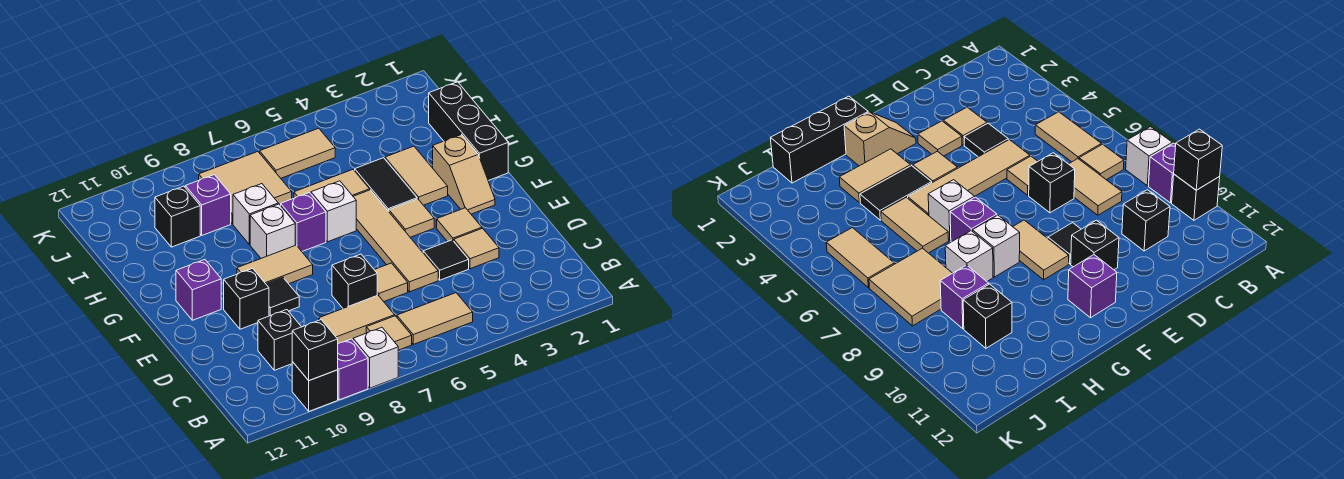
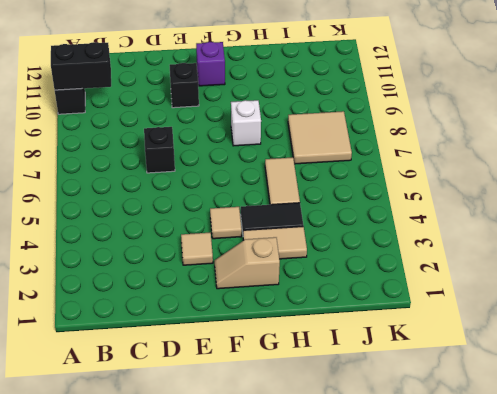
black 1x2 brick [51,42,111,90] -> black 1x1 brick [292,320,338,381]
none -> white 1x1 brick [353,327,398,388]
none -> purple 1x1 brick [338,339,368,400]
none -> tan 1x2 tile [397,293,473,344]
none -> tan 1x1 tile [366,316,412,350]

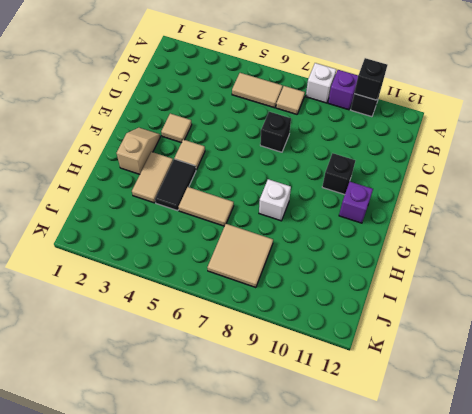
none -> tan 1x2 tile [319,295,395,344]
none -> black 1x1 brick [258,310,301,370]
none -> tan 1x1 tile [454,228,499,269]
none -> black 1x1 tile [423,240,469,280]

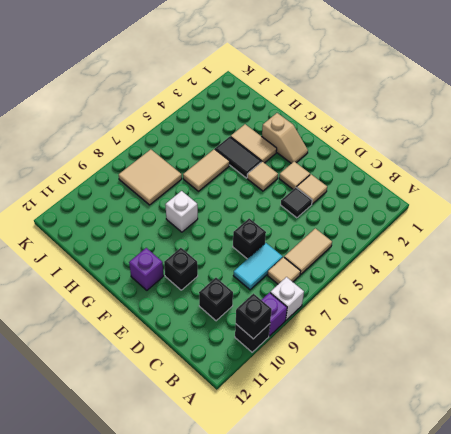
cyan 1x2 tile [233,243,283,290] -> tan 1x2 tile [319,295,395,344]
none -> tan 1x4 tile [353,190,438,292]
none -> tan 1x1 tile [374,263,408,301]
none -> black 1x1 tile [266,277,299,316]
none -> tan 1x2 tile [237,245,313,284]

